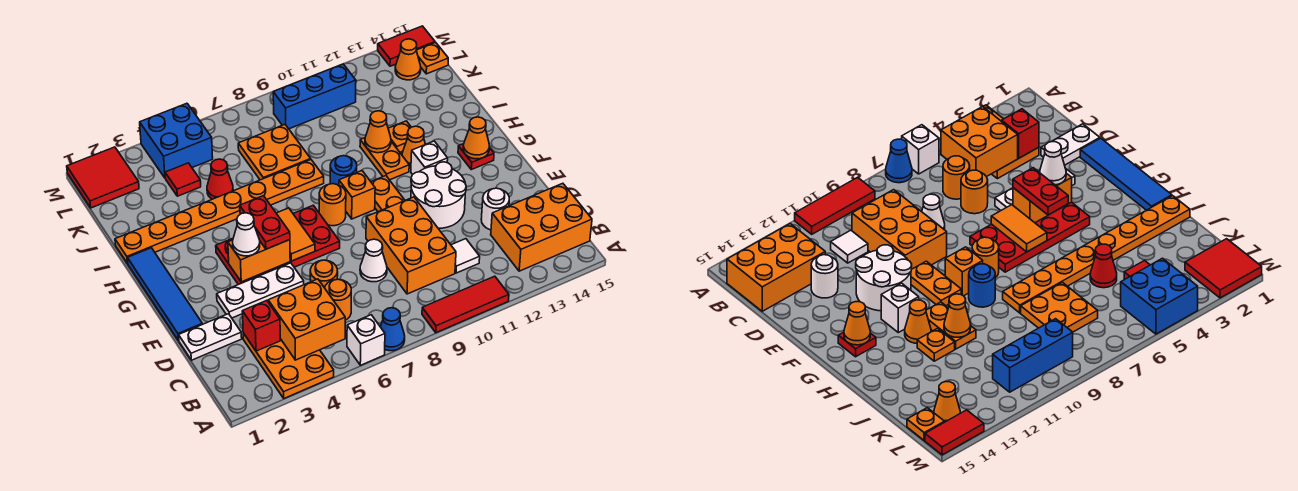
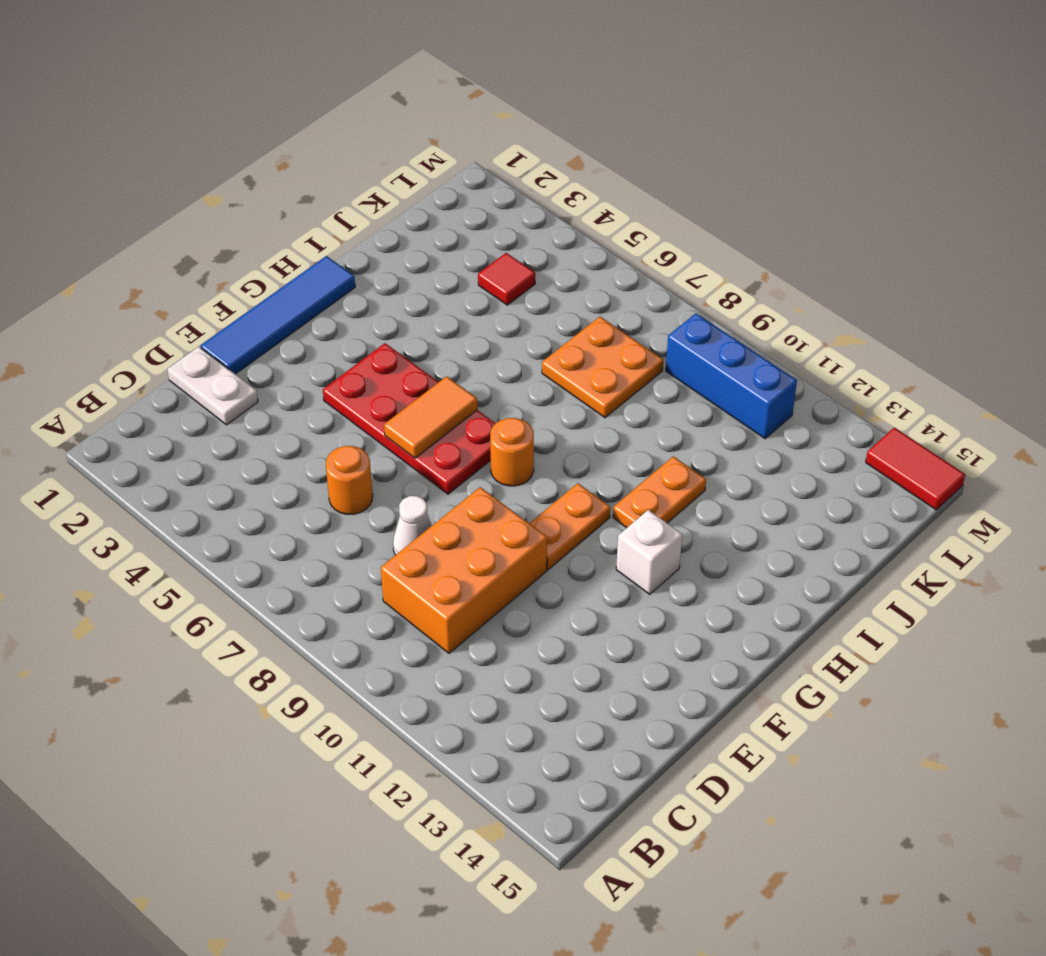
none -> orange 2x3 plate [243,333,334,398]
none -> white 1x1 brick [347,315,385,365]
none -> blue 1x1 cone [380,308,405,351]
none -> red 1x3 tile [422,276,509,333]

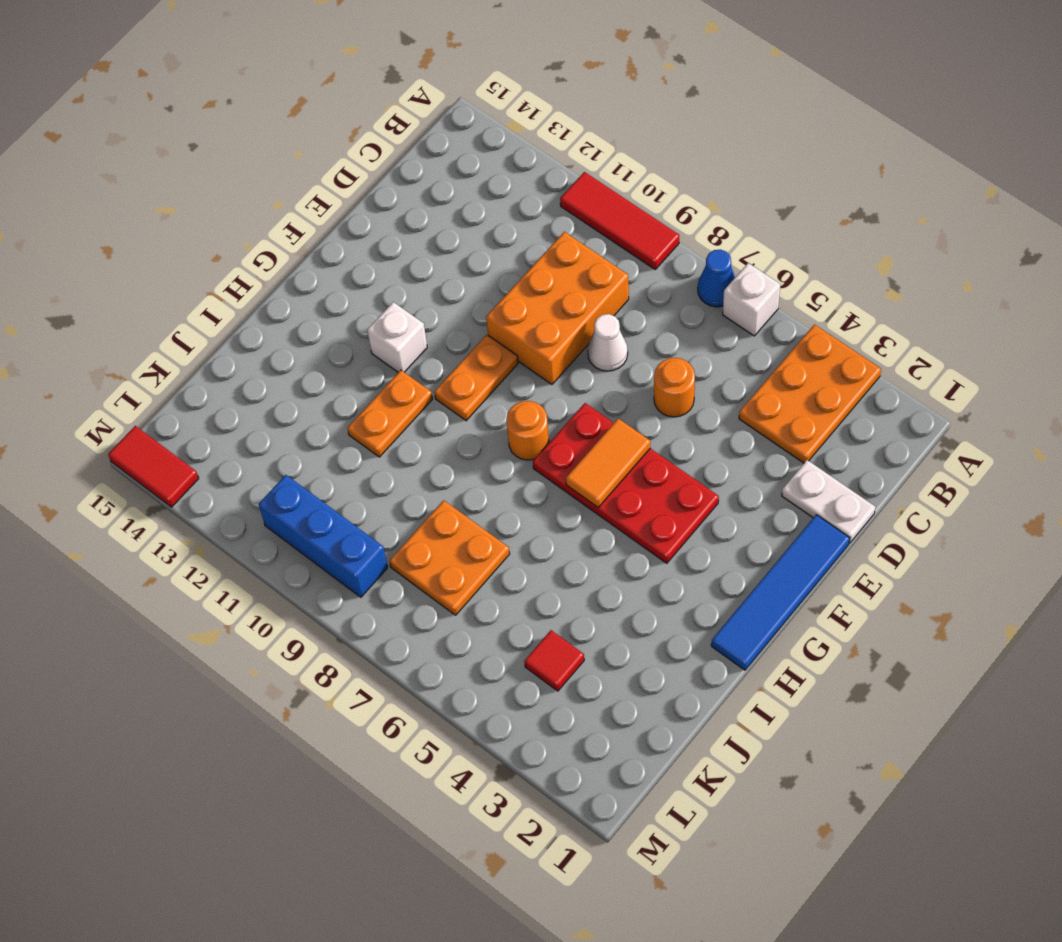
none -> orange 2x3 brick [491,183,592,271]
none -> orange 1x1 round brick [325,279,351,320]
none -> white 1x1 tile [451,239,480,273]
none -> white 1x1 round brick [481,188,509,230]

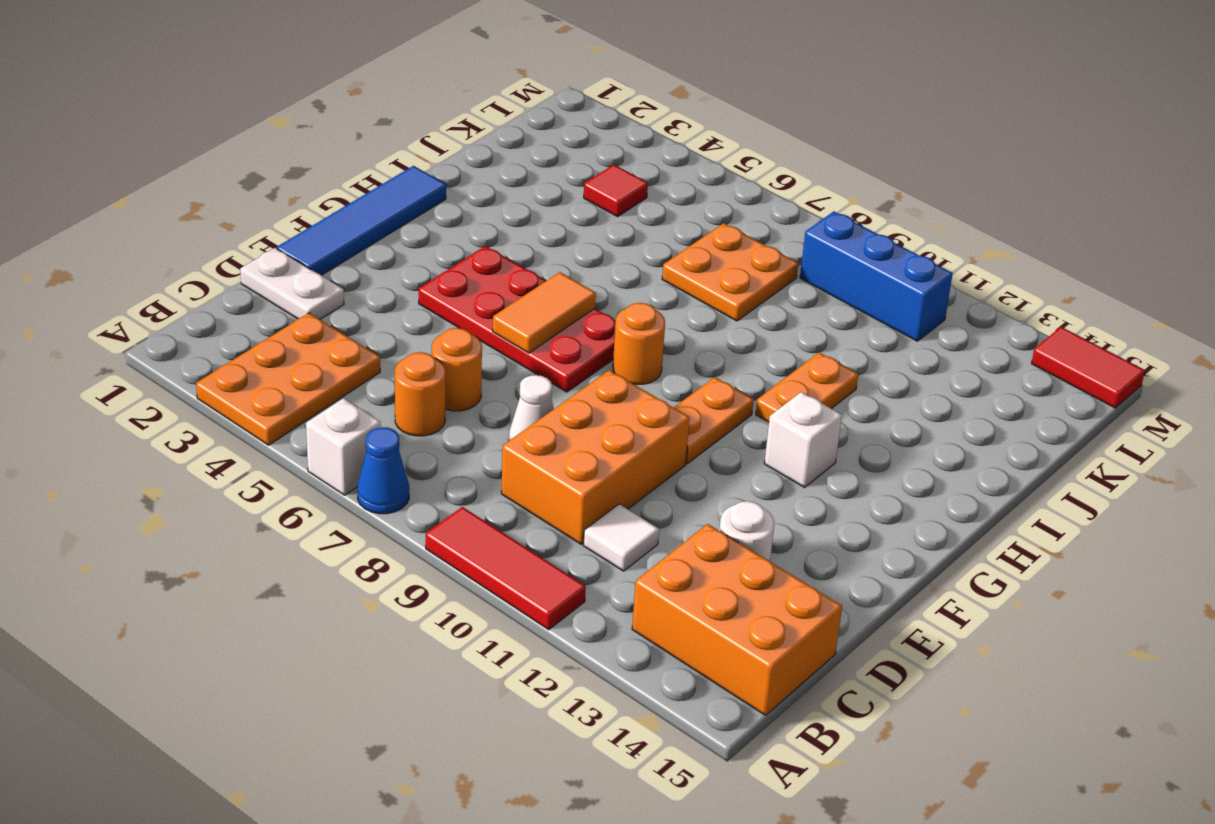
none -> white 1x3 plate [217,263,304,318]
none -> white 2x2 round brick [411,162,466,228]
none -> orange 1x1 brick [339,171,375,219]
none -> red 1x1 plate [458,144,494,170]

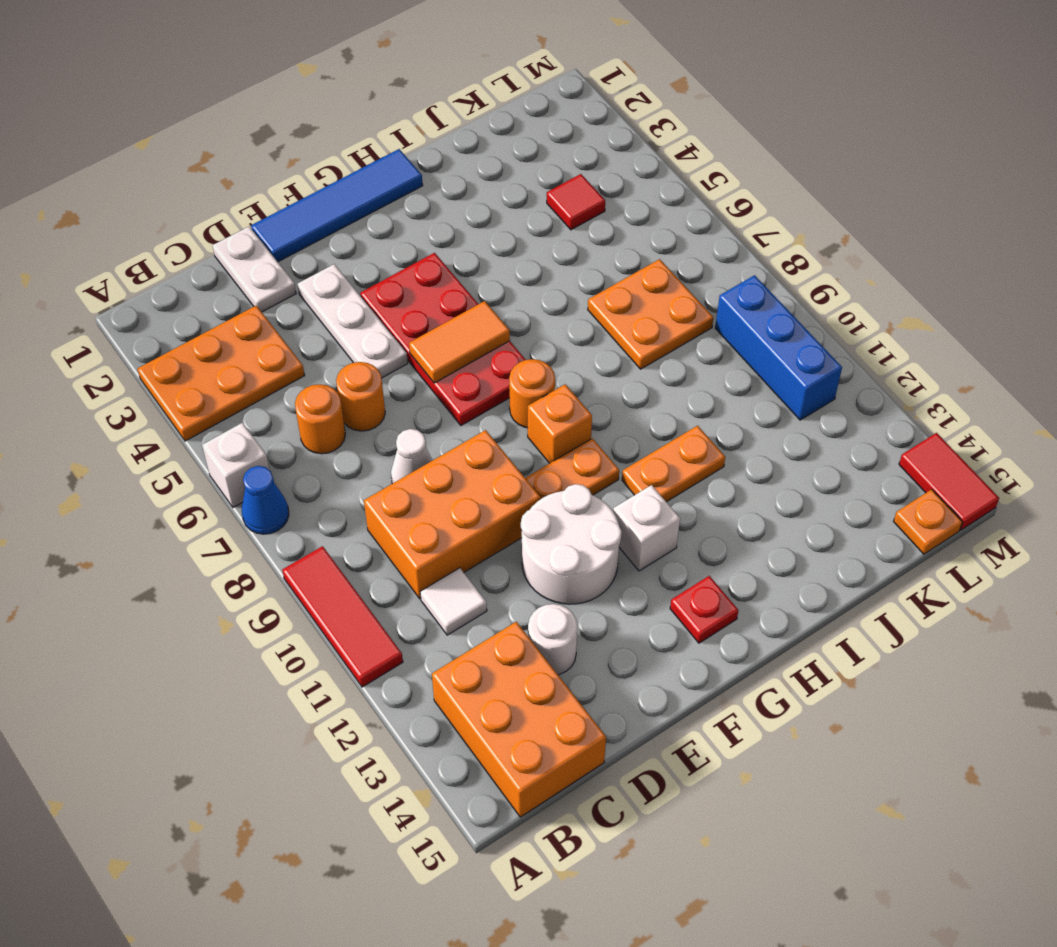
none -> blue 1x1 round brick [330,156,357,185]
none -> orange 1x1 cone [402,126,426,167]
none -> orange 1x8 plate [115,160,324,263]
none -> orange 1x1 plate [388,121,411,152]

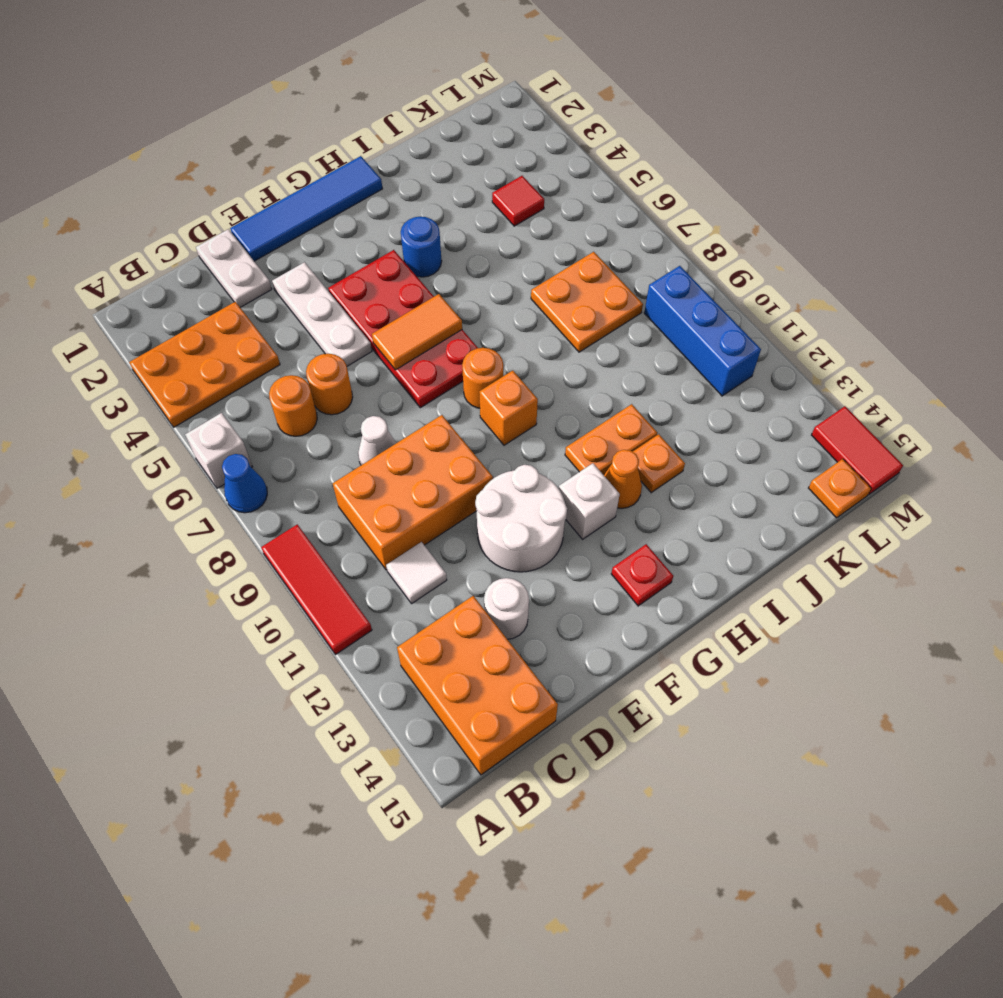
blue 1x1 round brick [401,217,442,277] -> blue 1x1 round brick moved to [330,156,357,185]
none -> orange 1x2 plate [371,176,405,212]
none -> orange 1x8 plate [115,160,324,263]
none -> red 1x1 cone [207,159,233,199]
none -> red 2x2 tile [67,147,139,208]

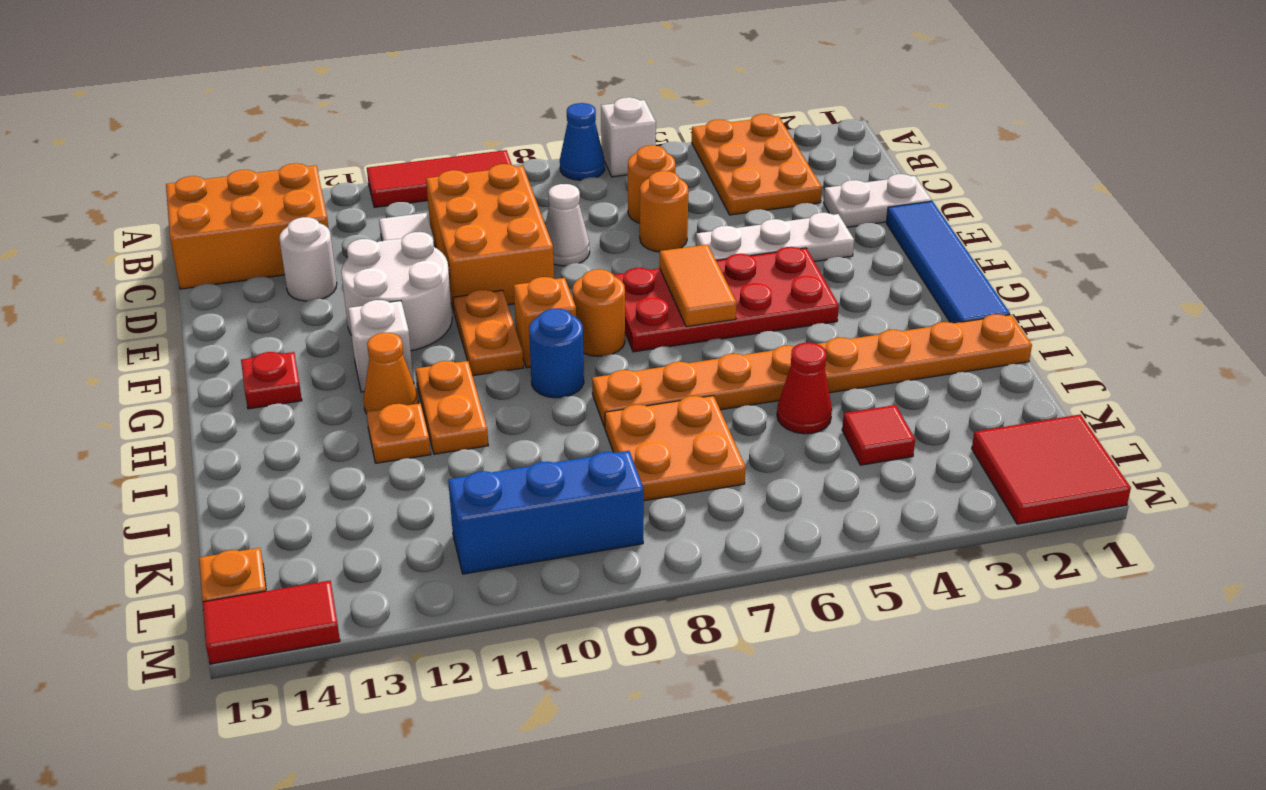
none -> blue 2x2 brick [140,103,213,178]
none -> orange 1x1 cone [395,39,421,80]
none -> orange 2x2 brick [268,279,345,360]
none -> red 1x1 brick [242,300,280,351]

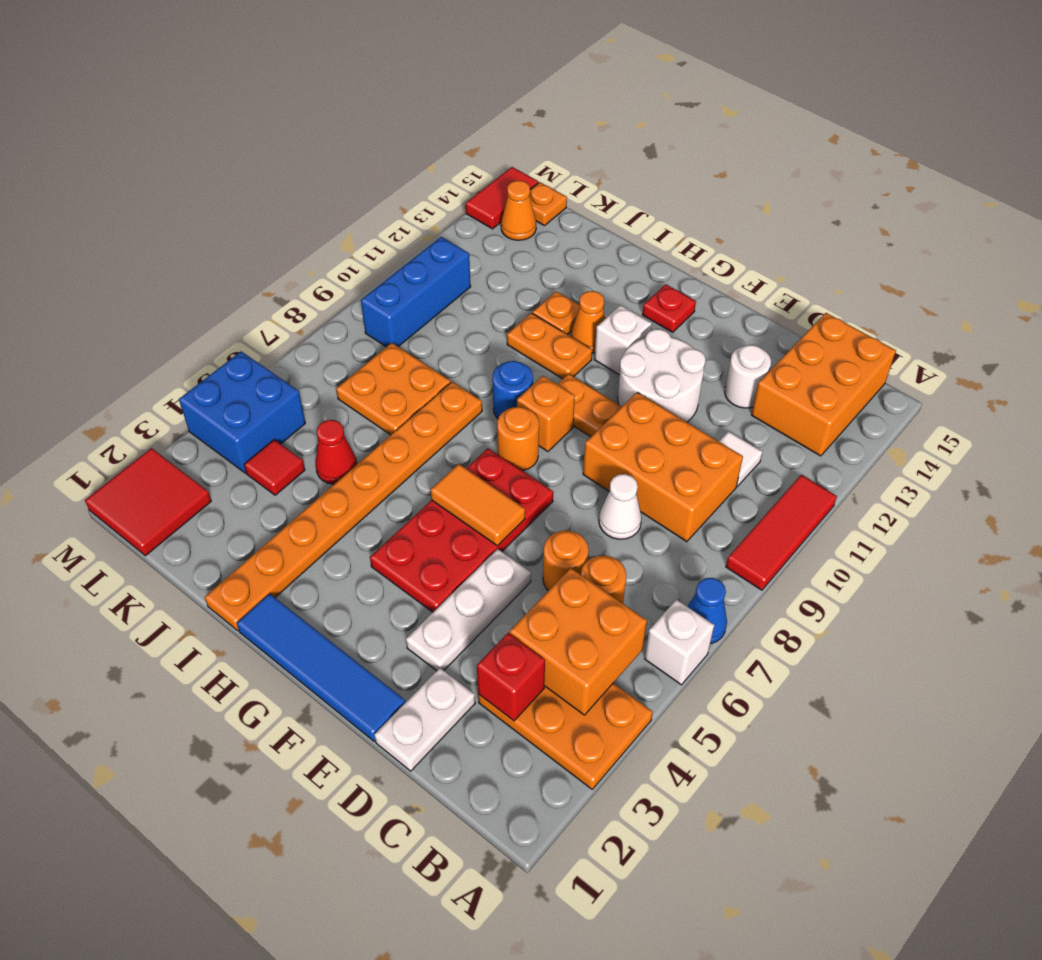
none -> orange 1x2 brick [228,240,290,282]
none -> orange 1x1 cone [463,117,489,159]
none -> orange 1x1 cone [365,111,391,153]
none -> white 1x1 cone [233,213,260,256]

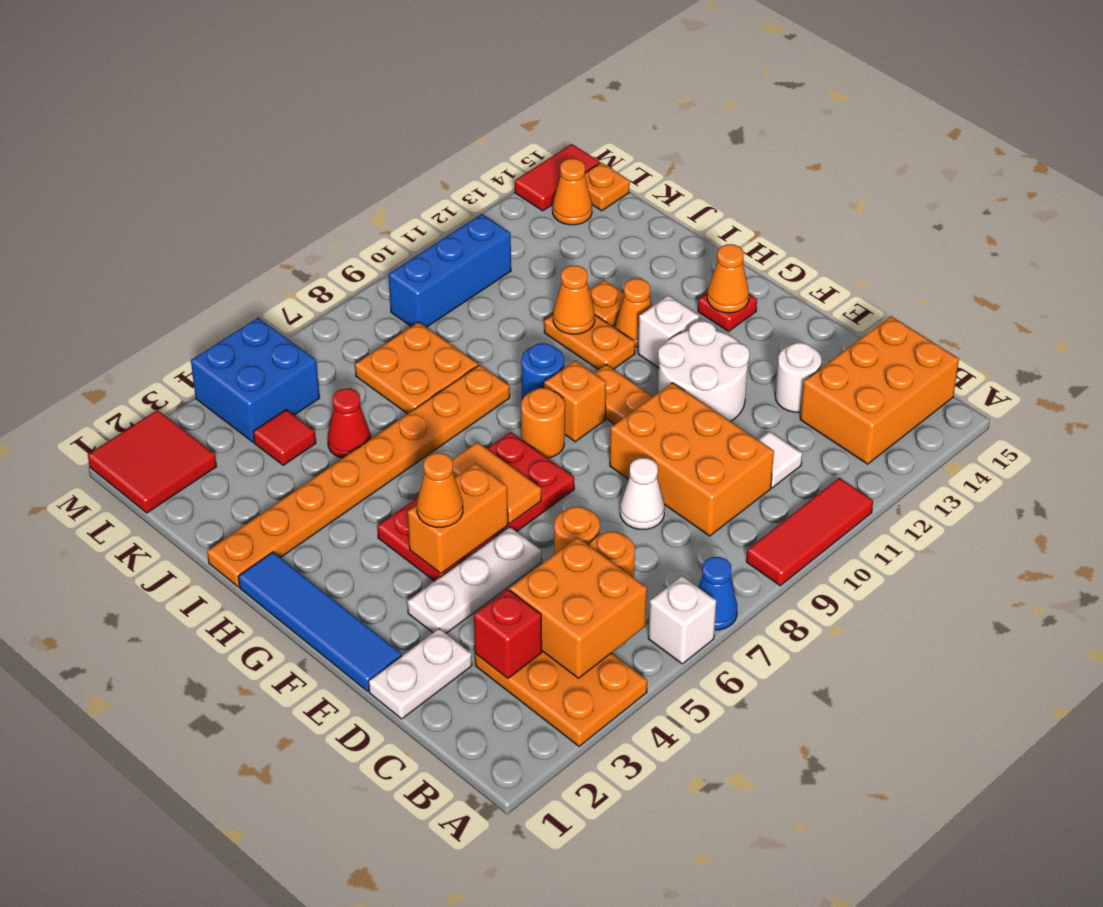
orange 1x1 cone [417,453,463,527] -> white 1x1 cone [233,213,260,256]
none -> red 1x2 plate [240,196,290,249]

